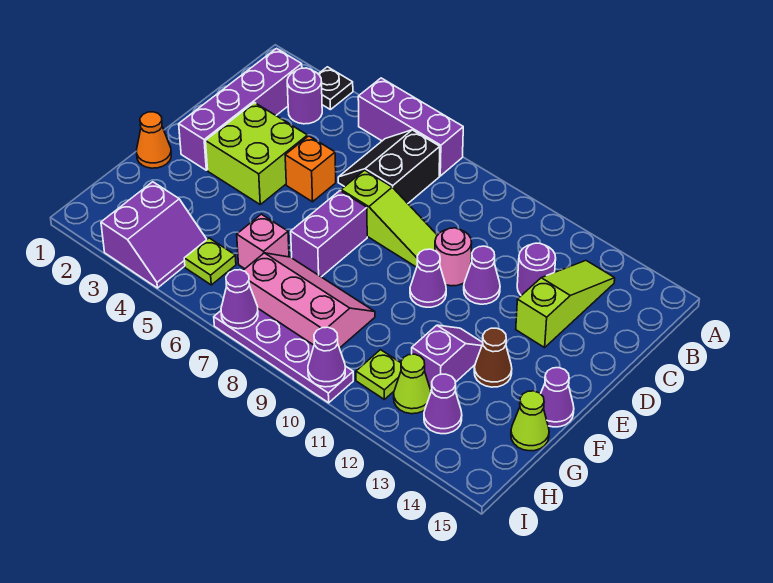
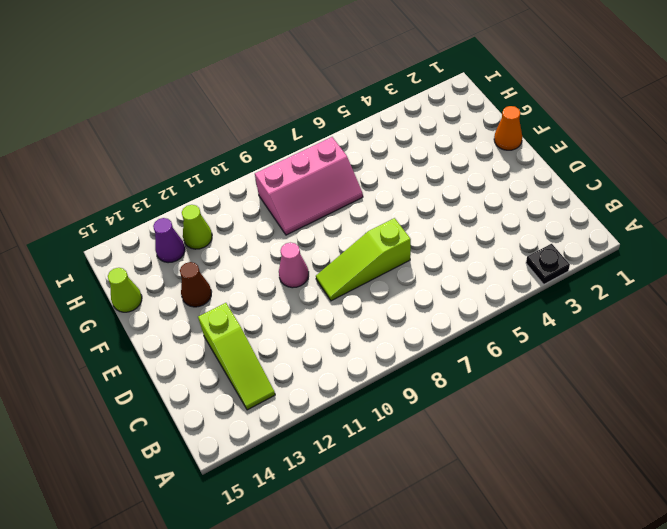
pink 1x1 cone [279,243,309,288] -> purple 1x1 cone [410,249,446,307]
none -> purple 1x3 brick [358,78,463,176]
none -> purple 1x4 brick [179,49,302,170]
none -> purple 1x1 round brick [287,68,322,124]

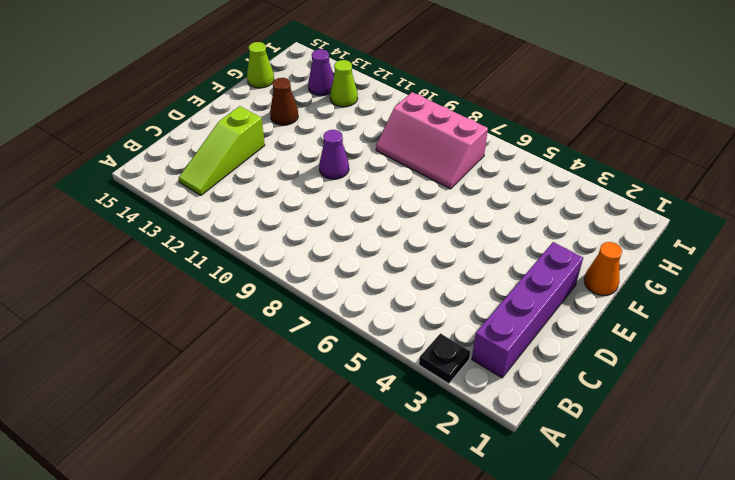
none -> purple 1x3 brick [358,78,463,176]
none -> purple 1x1 round brick [287,68,322,124]
none -> black 2x2 slope [338,130,440,203]

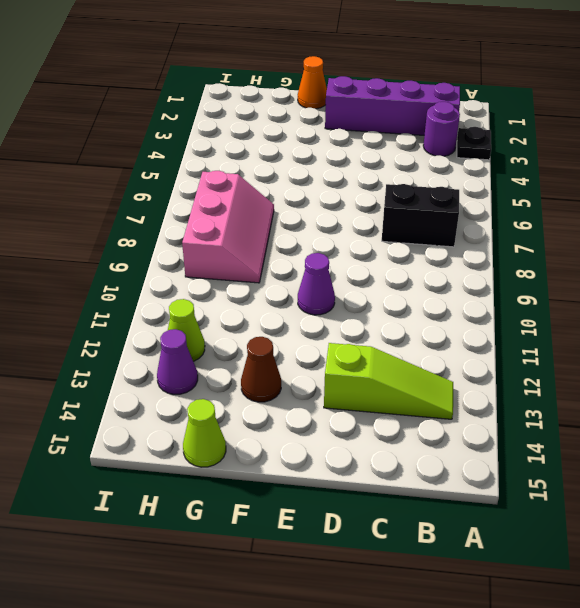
none -> purple 1x3 brick [358,78,463,176]
none -> purple 1x1 round brick [517,243,556,295]
none -> lime 2x2 brick [206,103,308,204]

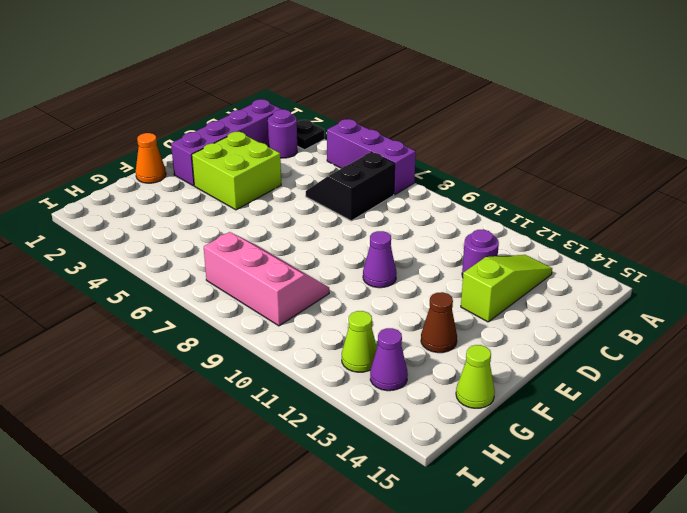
none -> orange 1x1 brick [285,136,336,202]
none -> lime 1x3 slope [341,170,437,267]
none -> pink 1x1 round brick [435,228,472,286]

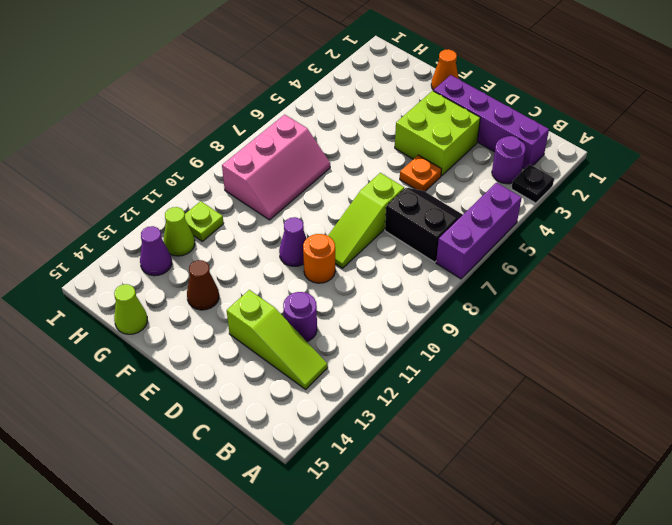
orange 1x1 plate [400,155,442,191] -> orange 1x1 brick [285,136,336,202]
orange 1x1 round brick [303,234,335,283] -> pink 1x1 round brick [435,228,472,286]
none -> purple 1x1 cone [464,246,500,304]
none -> purple 1x2 brick [291,191,367,277]
none -> purple 1x2 slope [412,325,483,391]

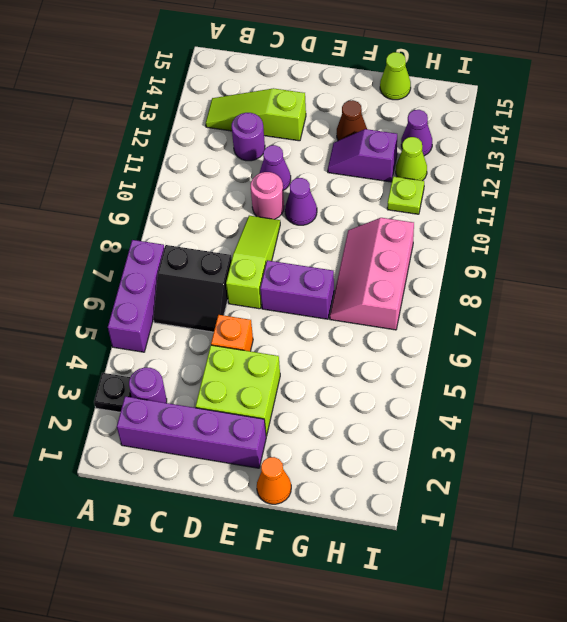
none -> purple 1x1 cone [541,368,574,427]
none -> pink 1x1 brick [237,214,289,269]
none -> purple 2x2 slope [101,182,207,288]

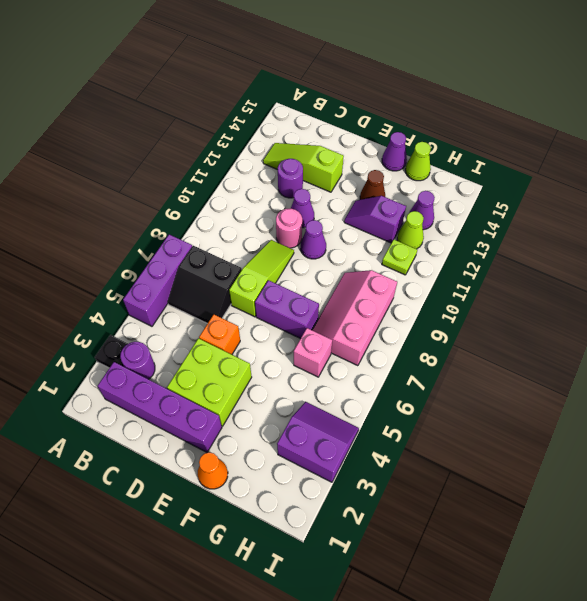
none -> lime 1x1 plate [184,238,236,285]
none -> purple 1x4 plate [214,309,353,403]
none -> purple 1x1 cone [221,270,258,329]

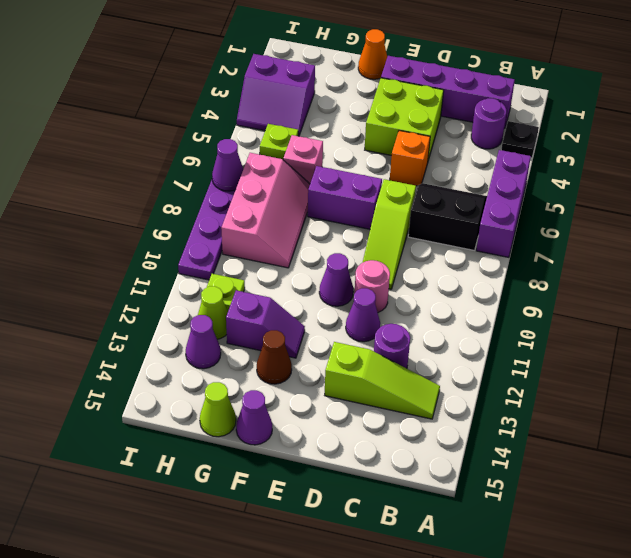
none -> purple 1x1 cone [308,327,345,387]

